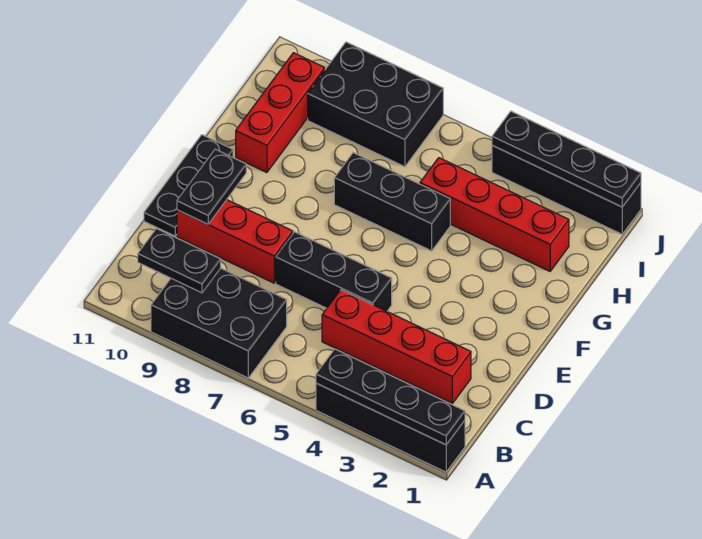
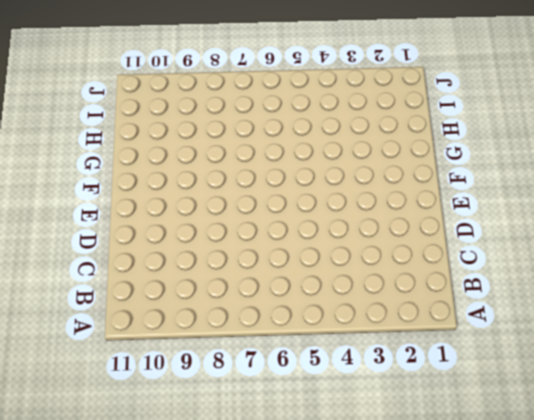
none -> black 1x4 brick [316,383,465,472]
none -> black 2x3 brick [151,268,287,378]
none -> red 1x4 brick [322,290,471,403]

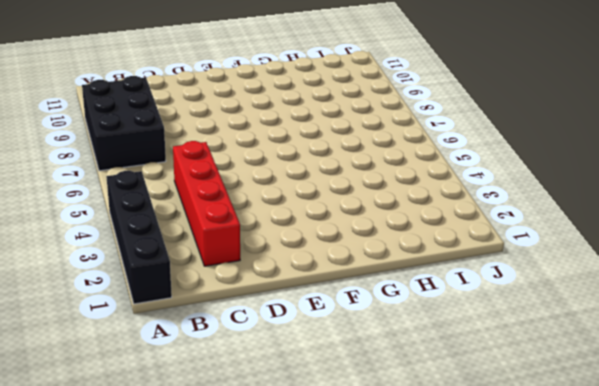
none -> black 1x3 brick [276,232,392,311]
none -> red 1x3 brick [177,200,293,283]
none -> black 1x3 plate [144,135,233,236]

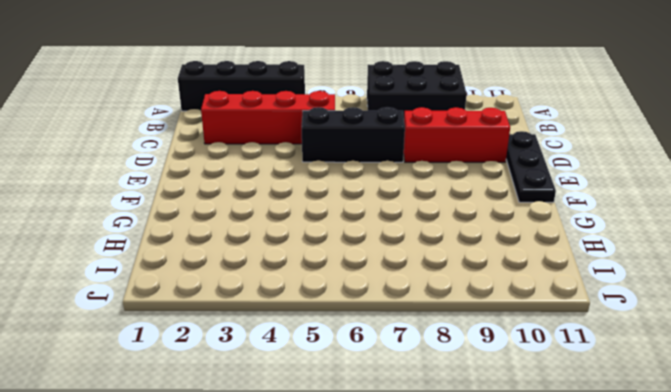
none -> black 1x3 brick [334,153,450,251]
none -> red 1x3 brick [236,53,325,173]
none -> red 1x4 brick [420,158,569,271]

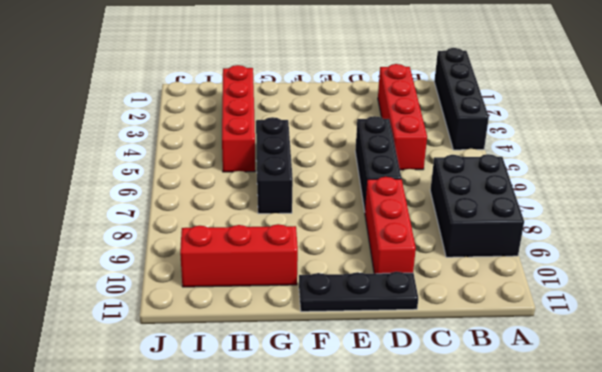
none -> black 2x3 brick [308,42,443,167]
none -> black 1x4 brick [492,145,641,234]
none -> black 1x4 plate [316,349,465,445]

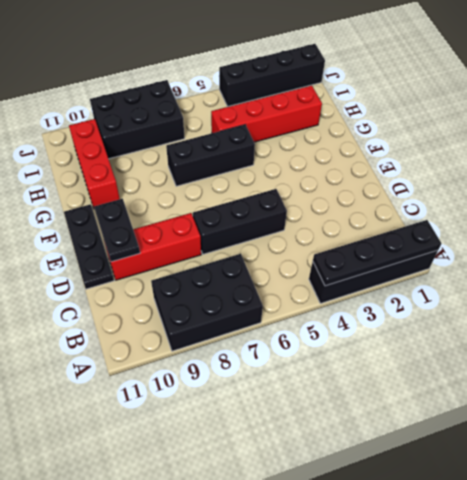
none -> red 1x4 brick [322,290,471,403]
none -> black 1x2 plate [138,229,221,293]
none -> black 1x4 plate [492,111,641,207]

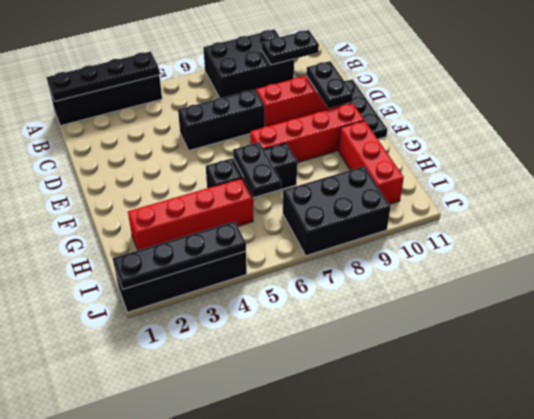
red 1x4 brick [250,103,364,162] -> red 1x4 brick moved to [322,290,471,403]
black 1x2 plate [233,142,281,197] -> none

